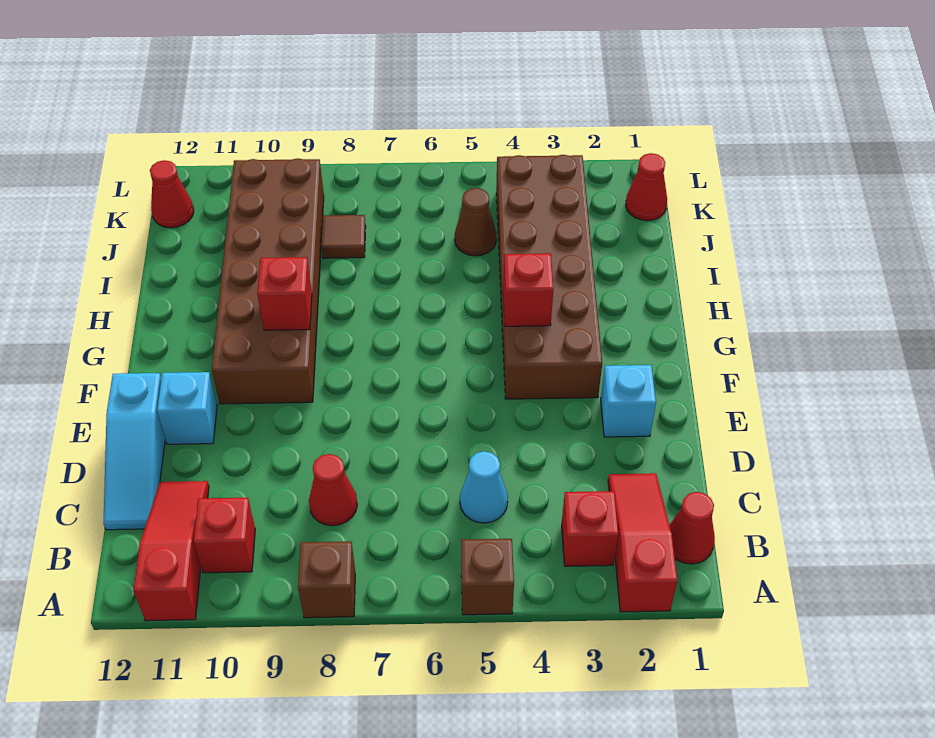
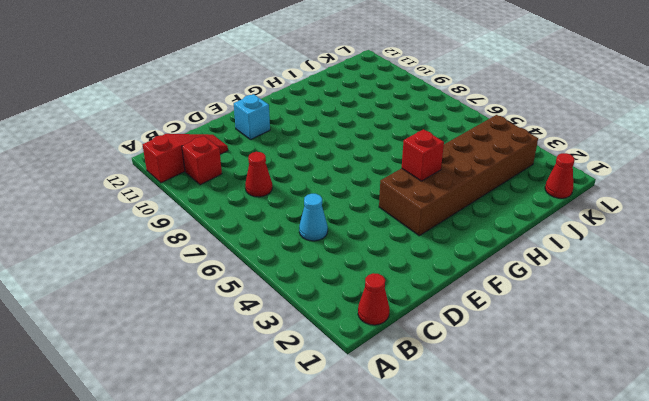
none -> red 1x3 slope [608,473,677,612]
none -> brown 1x1 brick [461,539,514,615]
none -> brown 1x1 brick [298,541,355,618]

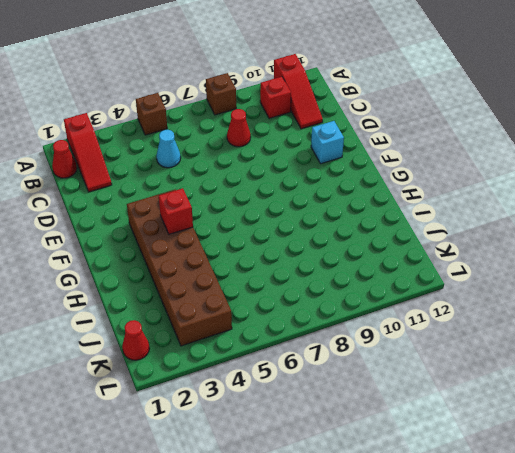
none -> red 1x1 brick [562,491,619,566]
none -> cyan 1x3 slope [103,373,165,530]
none -> cyan 1x1 brick [601,365,656,437]

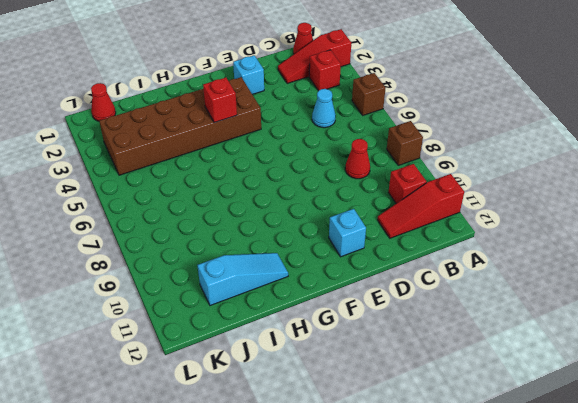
cyan 1x3 slope [197,253,288,306] -> cyan 1x3 slope moved to [103,373,165,530]
none -> brown 2x6 brick [212,158,324,404]
none -> brown 1x1 cone [455,188,496,256]
none -> brown 1x1 tile [321,215,366,258]

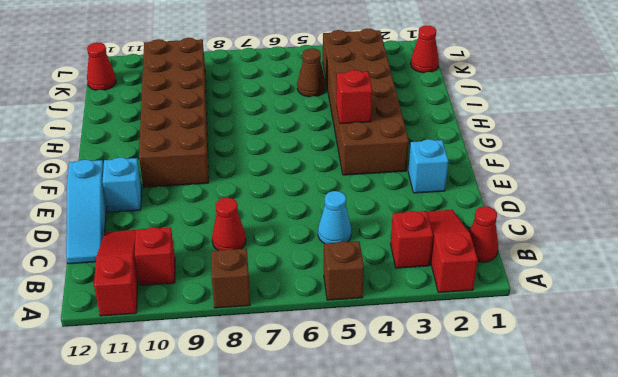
none -> brown 1x1 tile [321,215,366,258]
none -> red 1x1 brick [257,257,312,330]

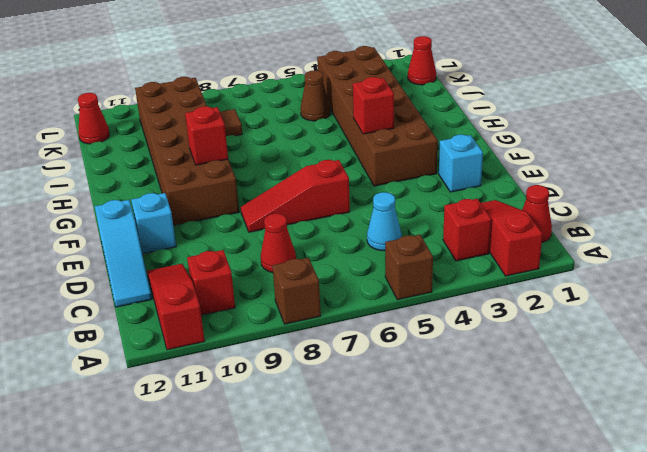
red 1x3 slope [241,160,350,232] -> none

